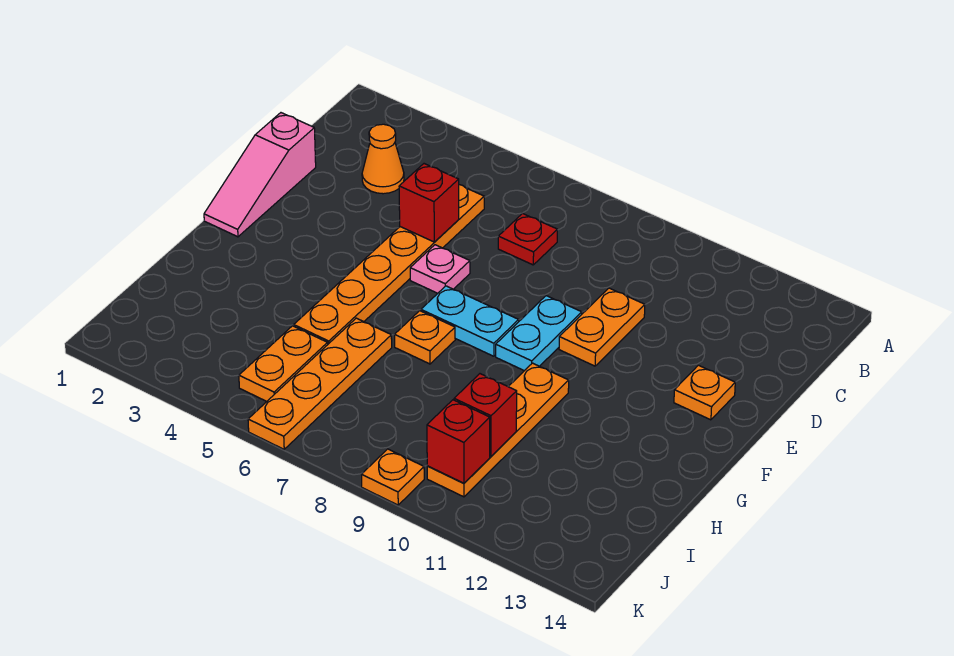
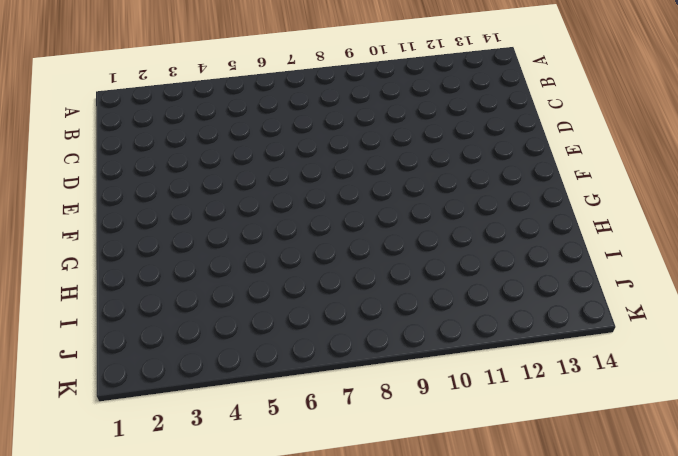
none -> orange 1x1 cone [362,124,404,194]
none -> orange 1x6 plate [294,185,484,344]
none -> red 1x1 plate [498,213,557,265]

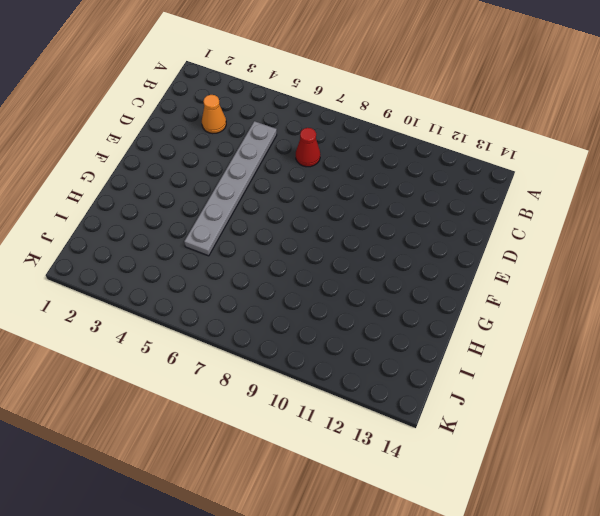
grey 1x6 plate [184,121,277,256] -> orange 1x6 plate [294,185,484,344]
red 1x1 cone [296,128,320,167] -> red 1x1 plate [498,213,557,265]
none -> pink 1x3 slope [204,113,316,237]
none -> orange 1x2 plate [559,288,645,366]
none -> pink 1x1 plate [410,245,470,293]

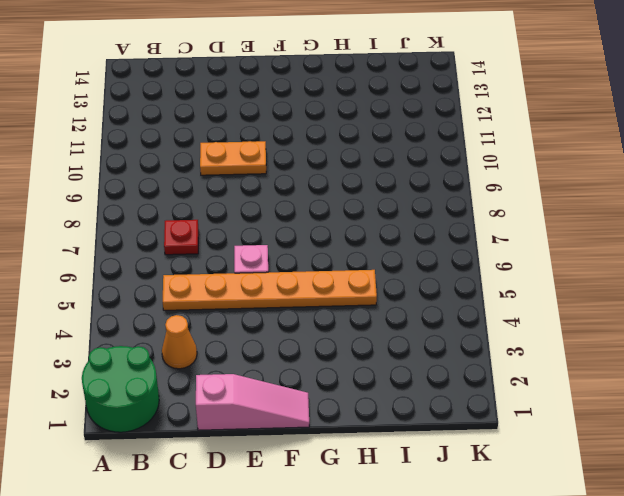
green 2x2 round brick [82,346,159,432] -> none
none -> cyan 1x2 plate [496,296,582,371]
none -> orange 1x1 plate [674,365,735,420]
none -> cyan 1x2 plate [421,286,519,356]

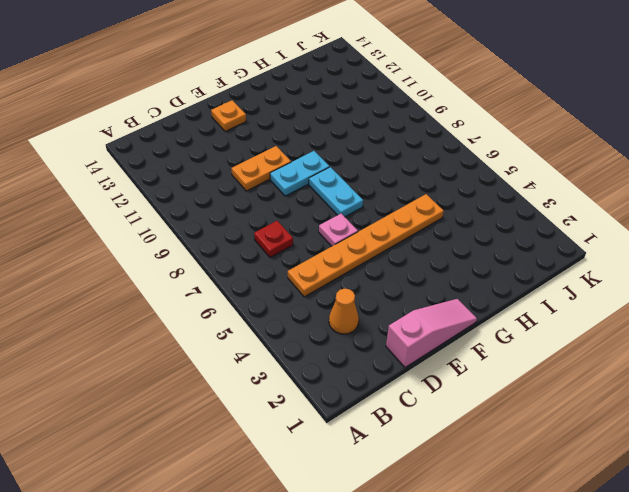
none -> orange 1x1 plate [395,311,455,364]
none -> orange 1x4 plate [427,363,569,497]
none -> orange 1x4 plate [248,318,392,449]

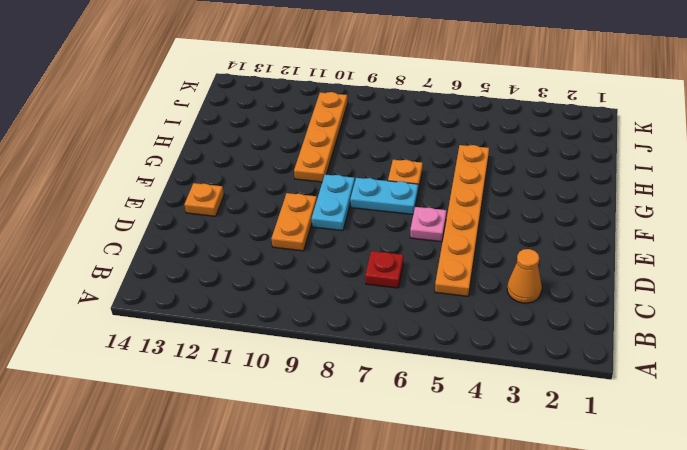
none -> pink 1x3 slope [204,113,316,237]
none -> orange 1x4 plate [248,318,392,449]
none -> orange 1x2 plate [239,326,328,401]

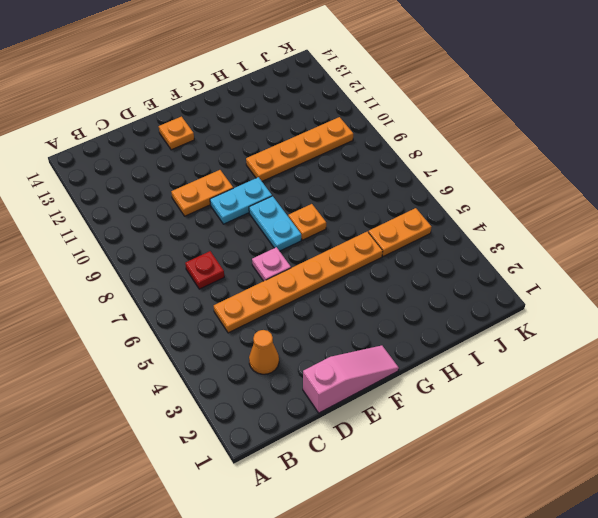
none -> orange 1x4 plate [248,318,392,449]
none -> orange 1x1 plate [361,449,424,505]
none -> red 1x1 brick [399,164,459,242]

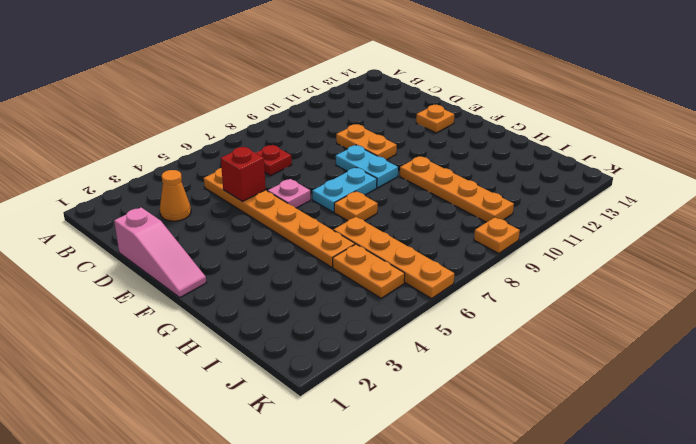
none -> red 1x1 brick [454,374,517,456]
none -> red 1x1 brick [427,400,490,483]

